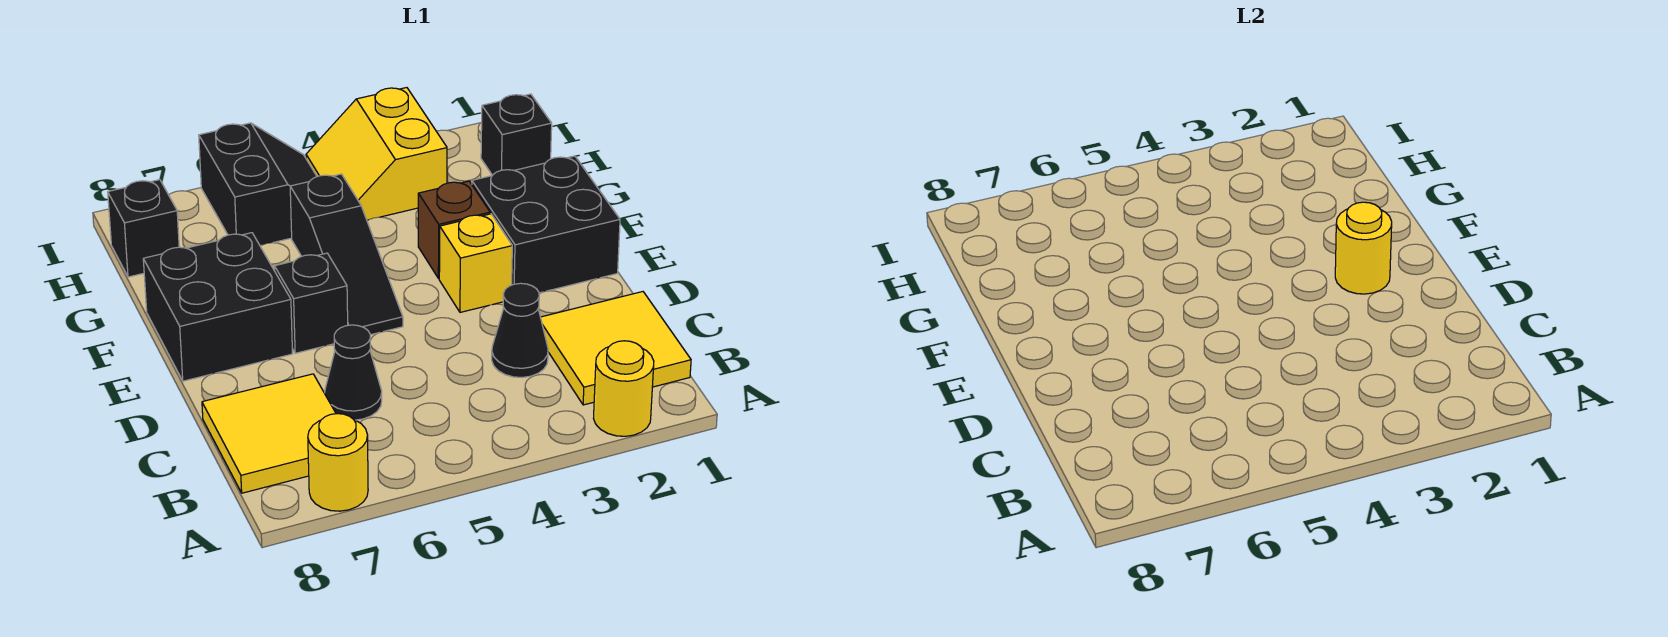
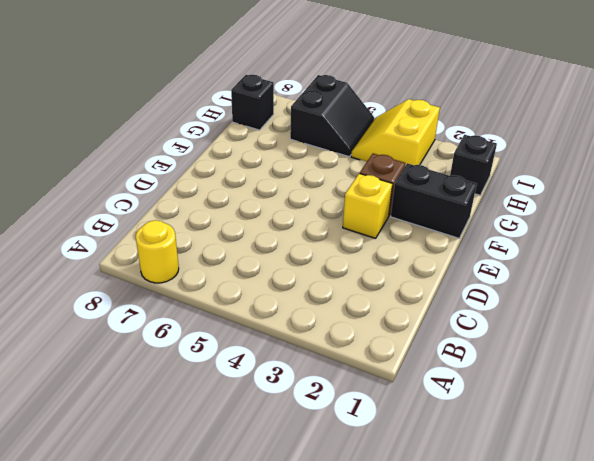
black 1x2 brick [391,163,477,238] -> black 2x2 brick [472,156,620,293]
none -> yellow 1x1 round brick [594,341,654,436]
none -> yellow 2x2 tile [541,292,691,405]
none -> yellow 2x2 tile [202,374,336,493]

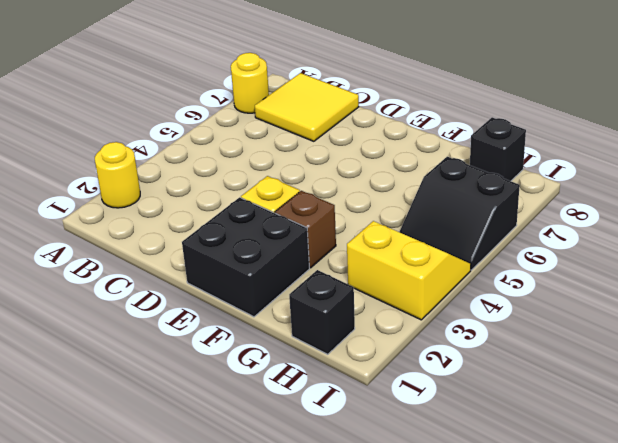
none -> yellow 2x2 tile [541,292,691,405]
none -> black 1x1 cone [492,283,548,377]
none -> black 1x1 cone [325,325,382,420]

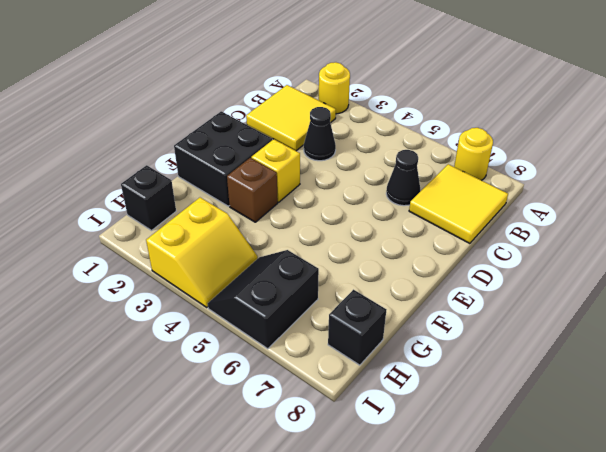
none -> black 1x3 slope [290,174,403,335]
none -> black 1x1 brick [275,253,348,353]
none -> black 2x2 brick [143,233,293,381]

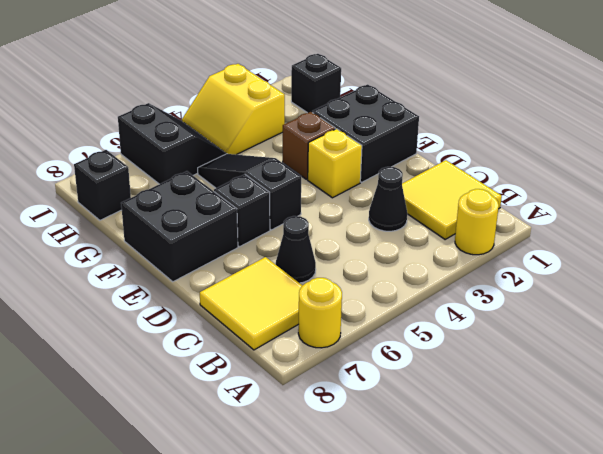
black 1x3 slope [198,154,301,230] -> black 1x3 slope turned to [290,174,403,335]
none -> yellow 1x1 round brick [1335,202,1392,294]

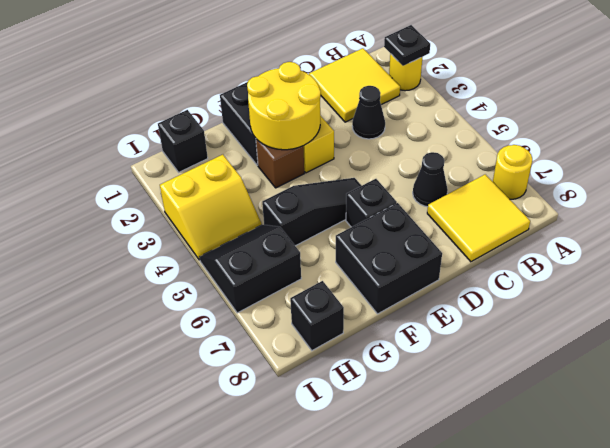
black 1x1 plate [384,25,430,66] -> none
yellow 2x2 round brick [247,62,321,150] -> yellow 1x1 round brick [1335,202,1392,294]

